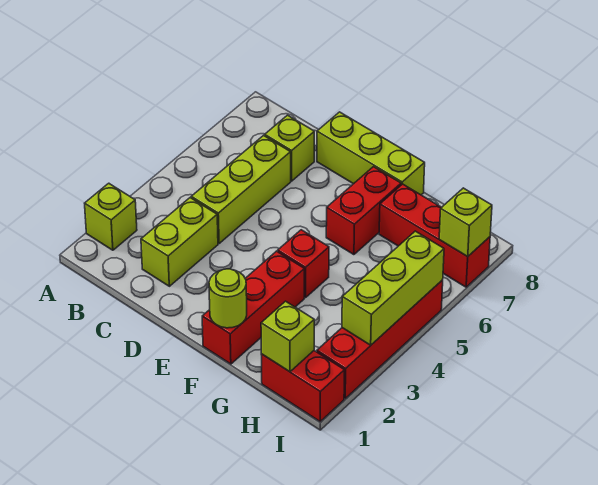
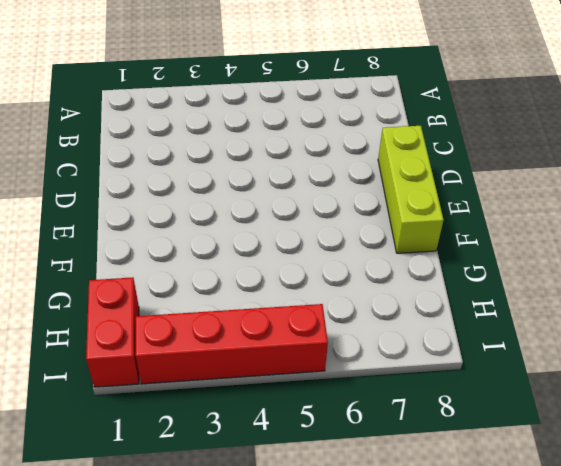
none -> lime 1x1 brick [85,183,137,250]
none -> lime 1x2 brick [141,198,218,286]
none -> lime 1x3 brick [191,136,291,244]

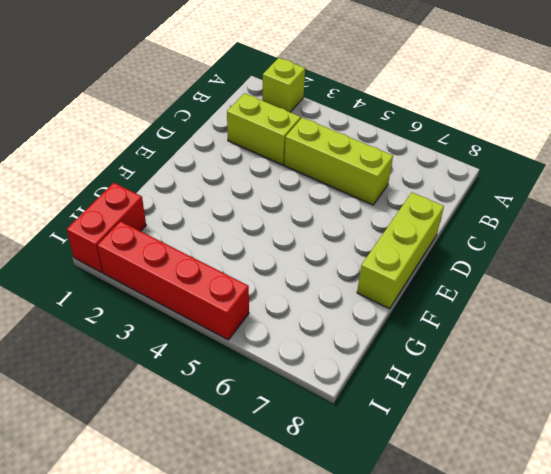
none -> lime 1x1 brick [265,115,314,181]
none -> red 1x3 brick [202,251,304,364]
none -> red 1x1 brick [278,230,329,298]

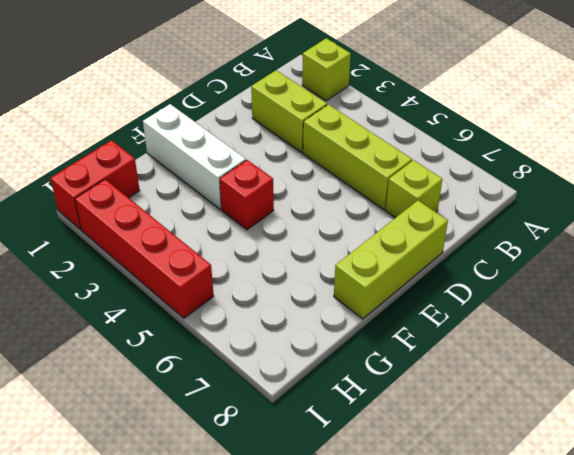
white 1x3 brick [143,104,246,209] -> red 1x3 brick [202,251,304,364]
none -> red 1x2 brick [326,167,401,255]
none -> red 1x3 brick [379,184,490,287]
none -> lime 1x1 round brick [209,269,247,328]

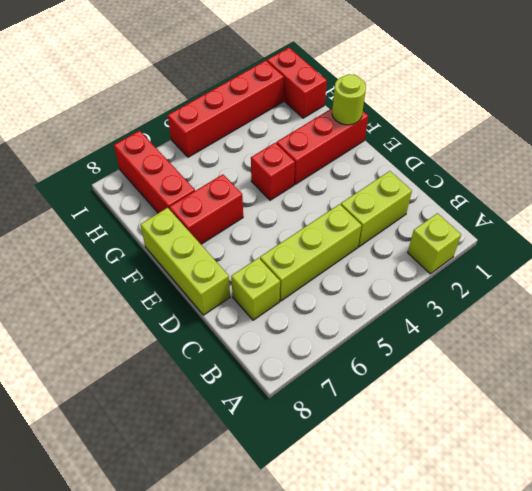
none -> lime 1x1 brick [261,301,314,372]
none -> lime 1x3 brick [342,231,444,345]
none -> lime 1x1 brick [439,188,492,257]

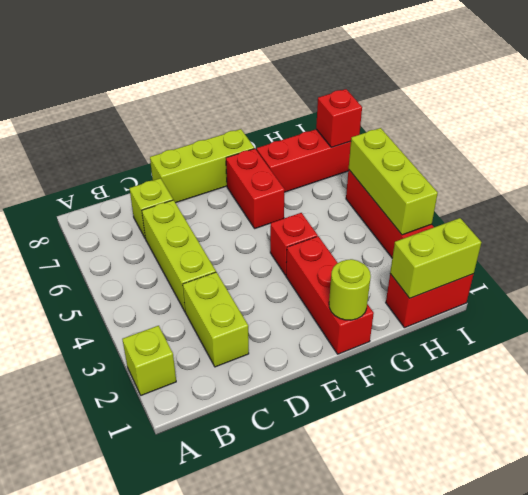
lime 1x2 brick [390,218,482,298] -> lime 1x1 brick [261,301,314,372]
red 1x1 brick [316,89,362,147] -> lime 1x1 brick [439,188,492,257]

